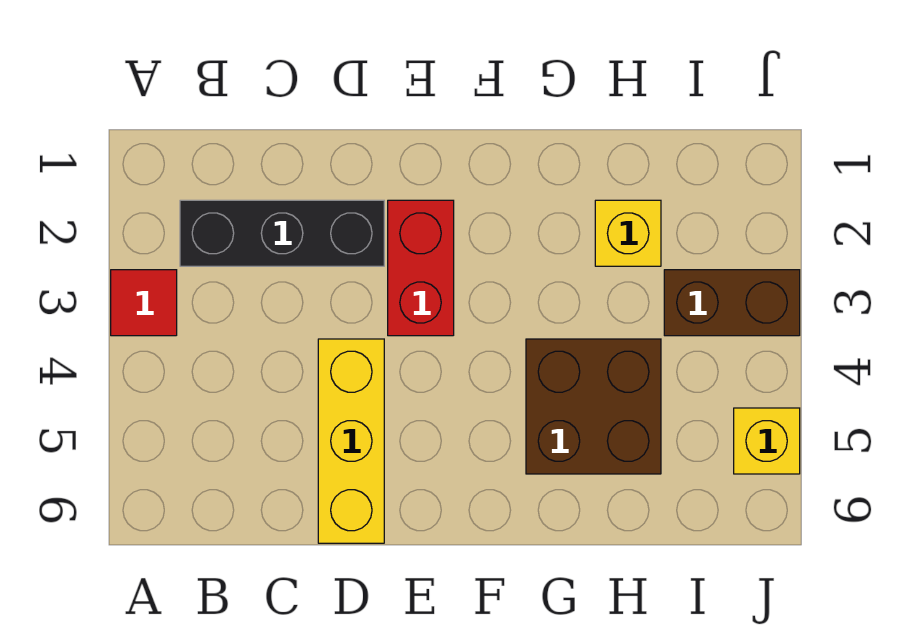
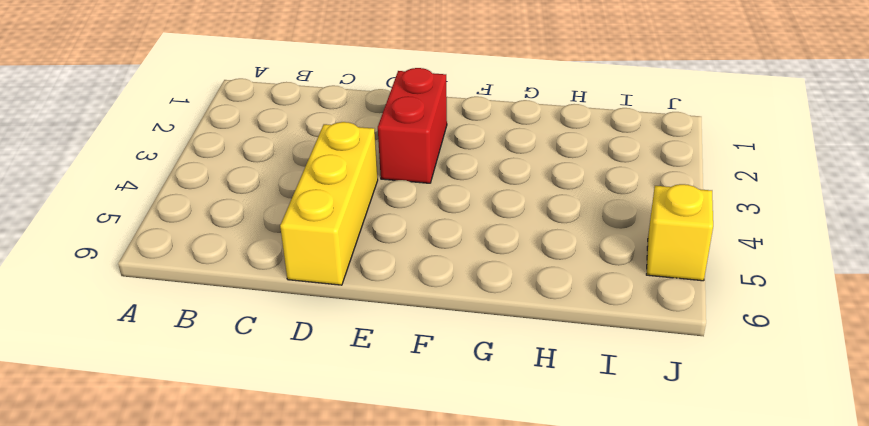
none -> red 1x1 tile [111,270,177,336]
none -> black 1x3 brick [180,200,384,266]

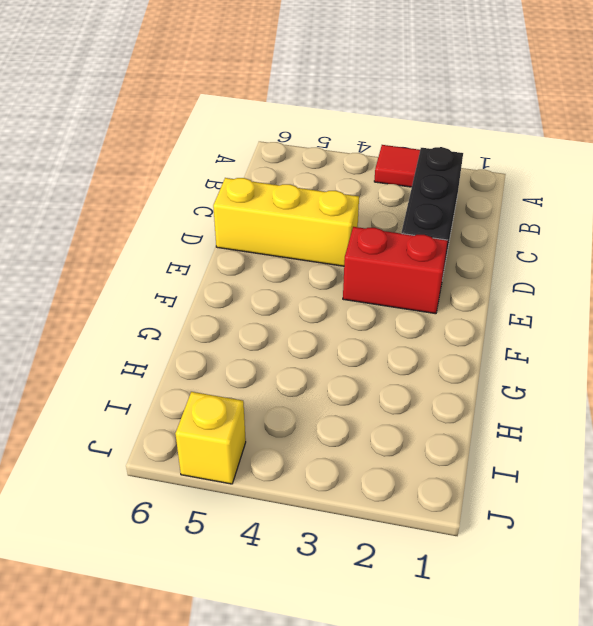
none -> brown 2x2 brick [526,339,661,474]
none -> yellow 1x1 brick [595,200,661,266]

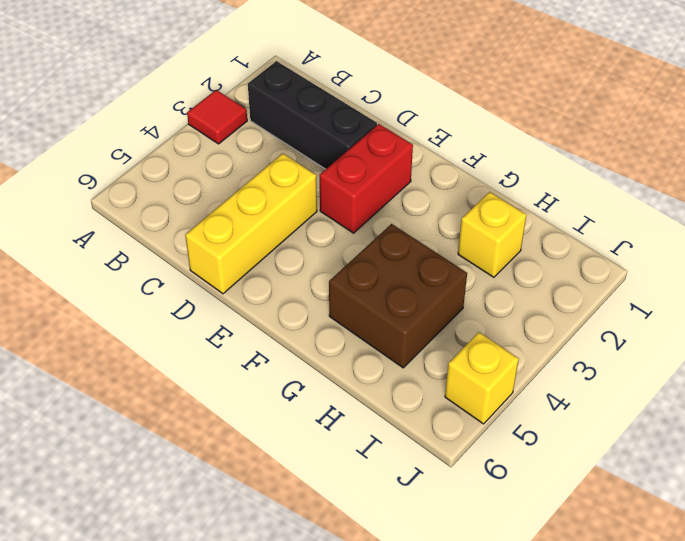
none -> brown 1x2 brick [664,270,800,336]

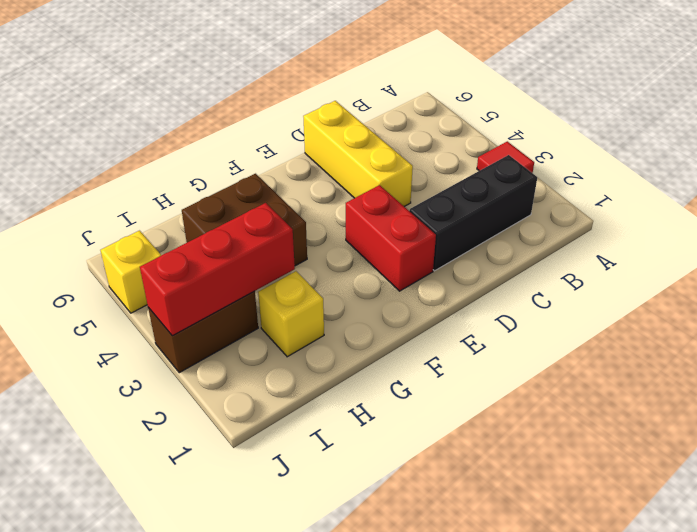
red 1x3 brick [140,203,295,336] -> none

